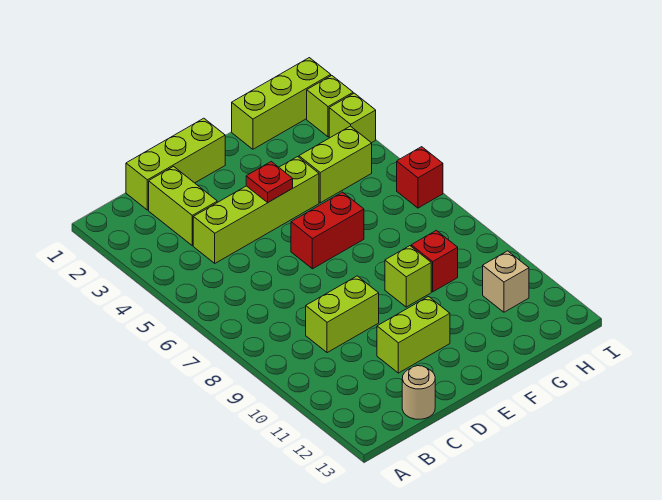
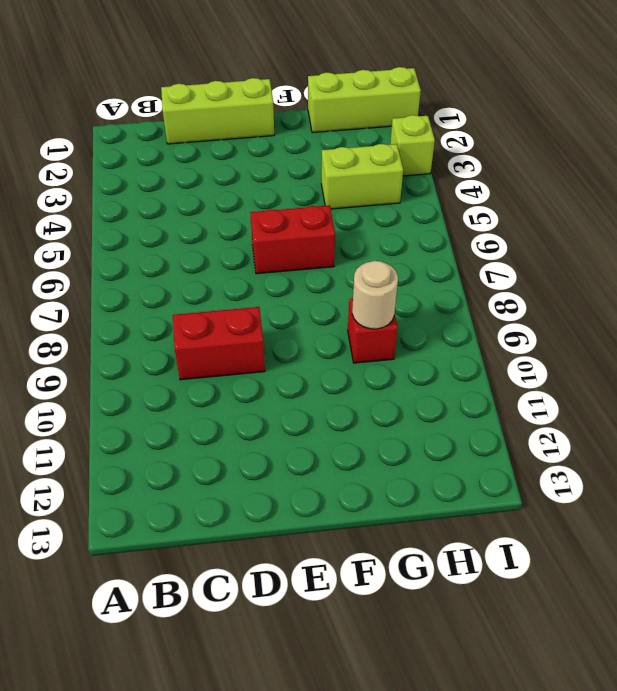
red 1x2 brick [173,307,265,380] -> lime 1x2 brick [306,276,379,353]
tan 1x1 round brick [352,261,398,329] -> tan 1x1 round brick moved to [402,366,435,419]
none -> lime 1x2 brick [149,167,217,246]
none -> lime 1x4 brick [193,157,319,263]
none -> lime 1x2 brick [377,297,450,373]

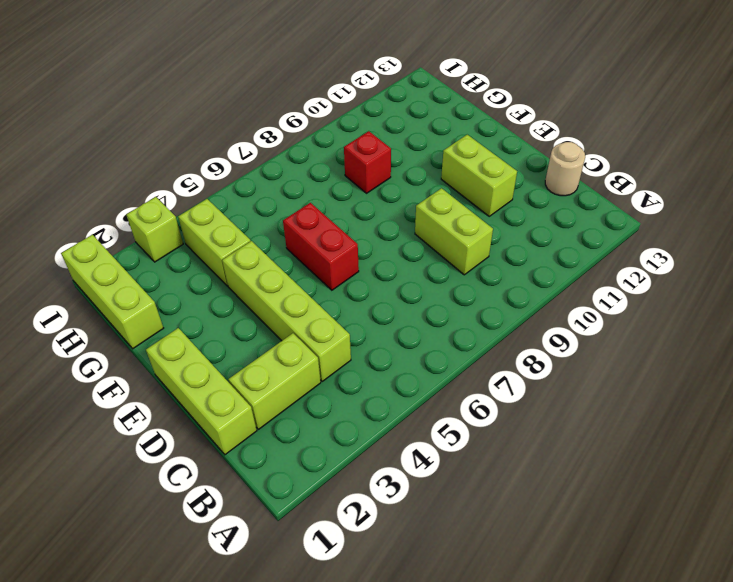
none -> lime 1x1 brick [385,246,431,307]
none -> tan 1x1 brick [483,251,529,312]
none -> lime 1x1 brick [307,75,353,137]

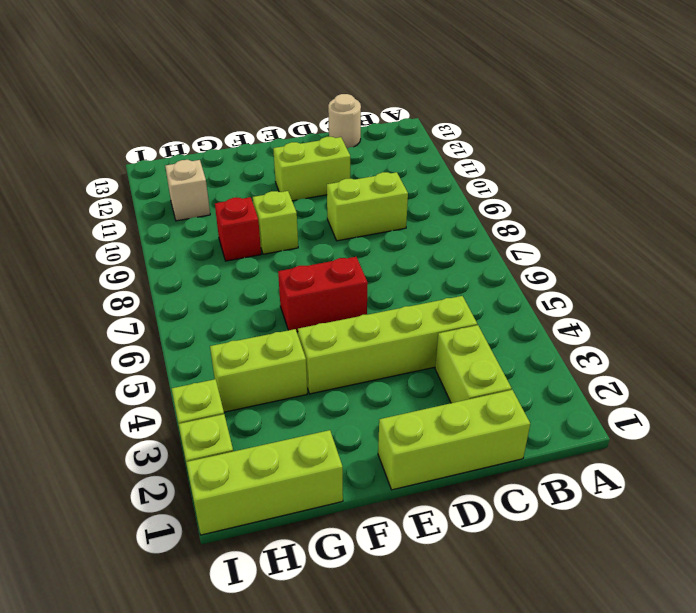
none -> red 1x1 brick [397,147,443,208]
none -> red 1x1 plate [246,162,293,202]

